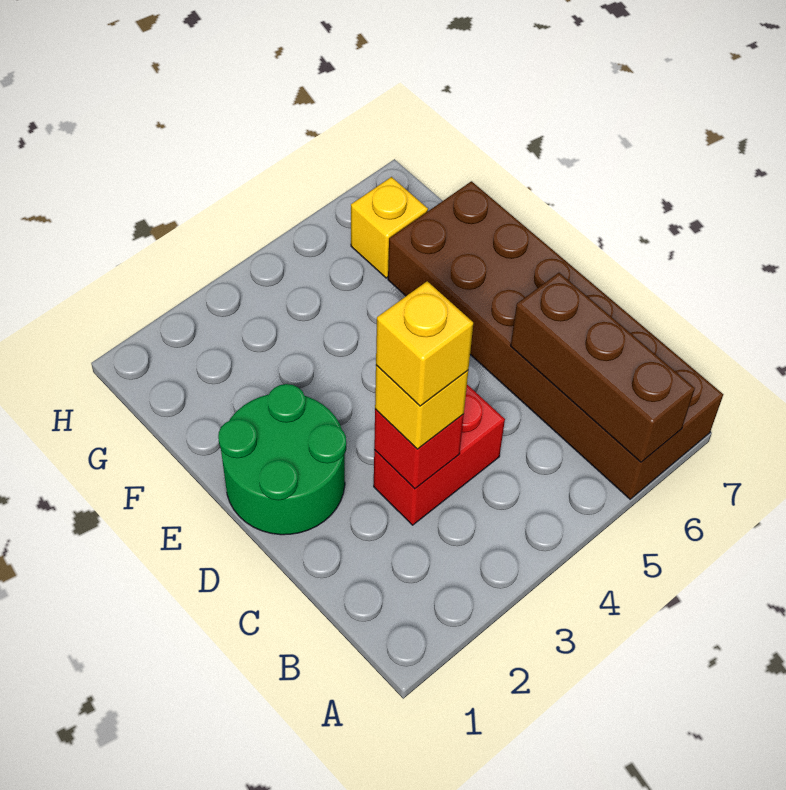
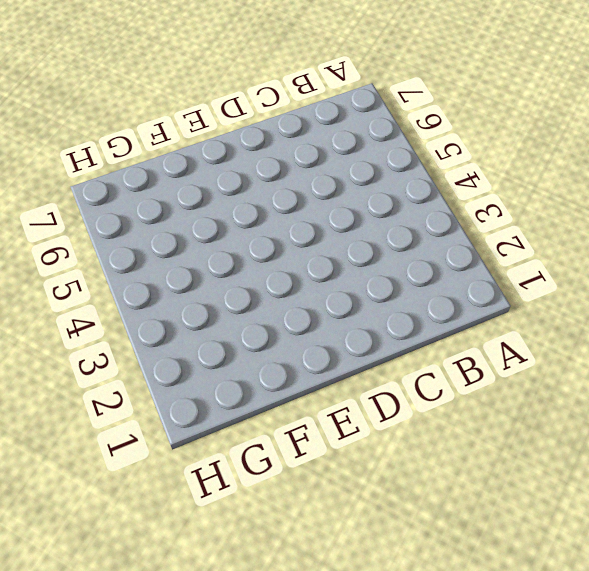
none -> brown 2x6 brick [388,181,723,499]
none -> red 1x2 brick [374,385,505,525]

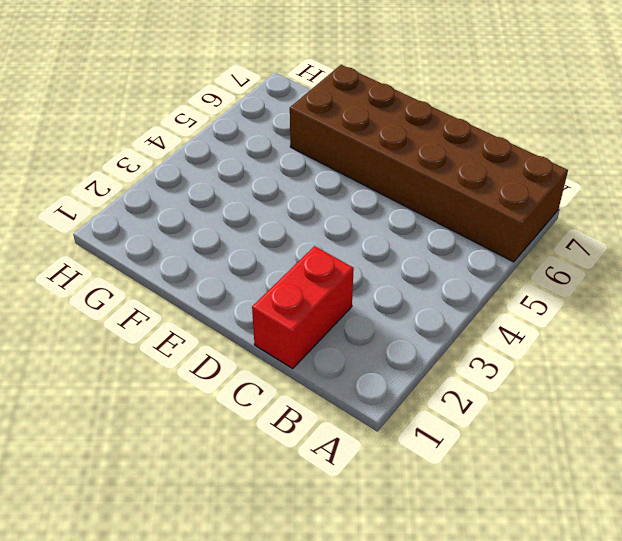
red 1x2 brick [252,246,354,368] -> red 1x2 brick moved to [374,385,505,525]
none -> green 2x2 round brick [218,384,346,535]
none -> yellow 1x1 brick [351,177,428,278]

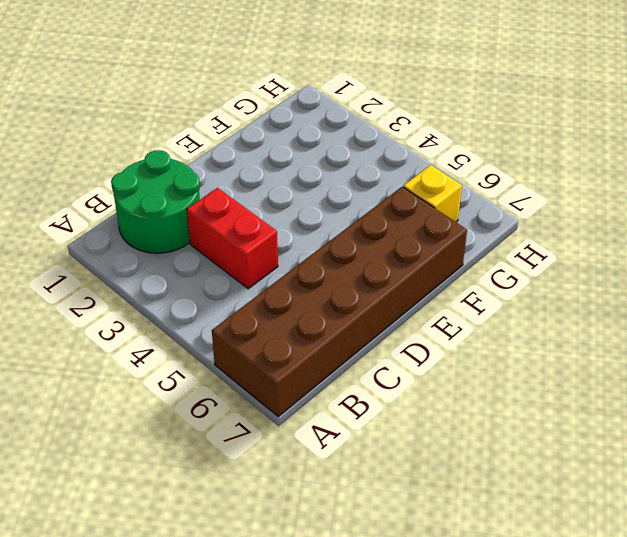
green 2x2 round brick [111,150,200,253] -> green 2x2 round brick moved to [218,384,346,535]
none -> brown 1x3 brick [511,273,695,462]
none -> red 1x1 brick [374,409,464,489]

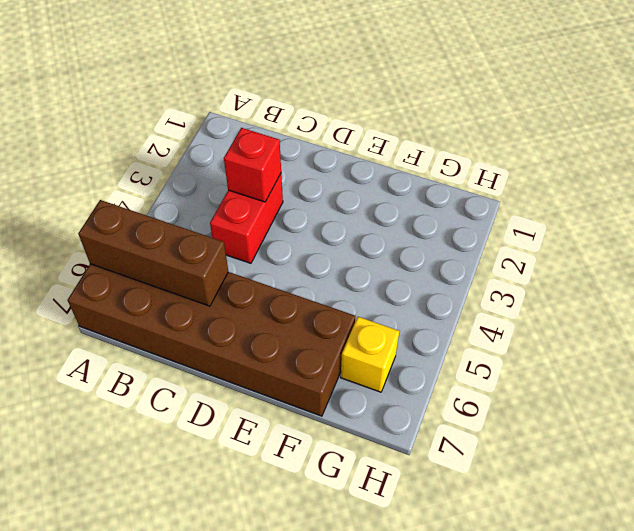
none -> green 2x2 round brick [218,384,346,535]
none -> yellow 1x1 brick [375,365,468,449]

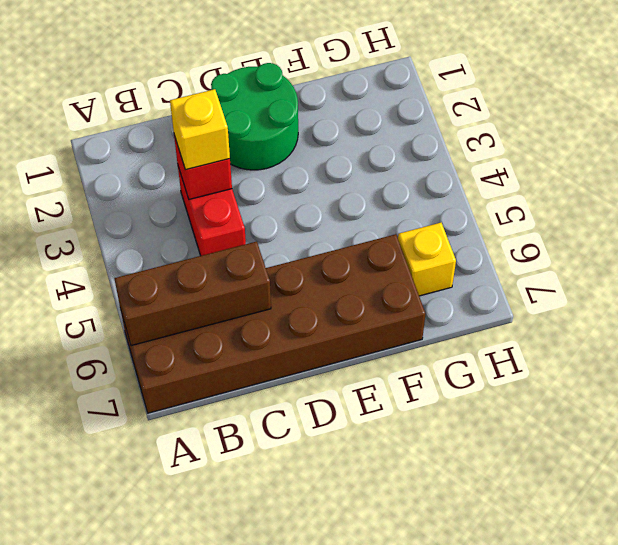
none -> yellow 1x1 brick [376,281,473,406]

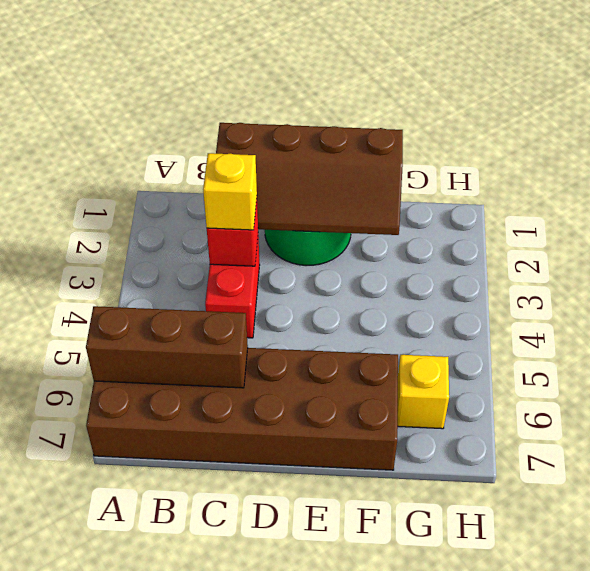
brown 2x4 slope [216,123,403,235] -> none
none -> yellow 1x1 brick [376,281,473,406]

